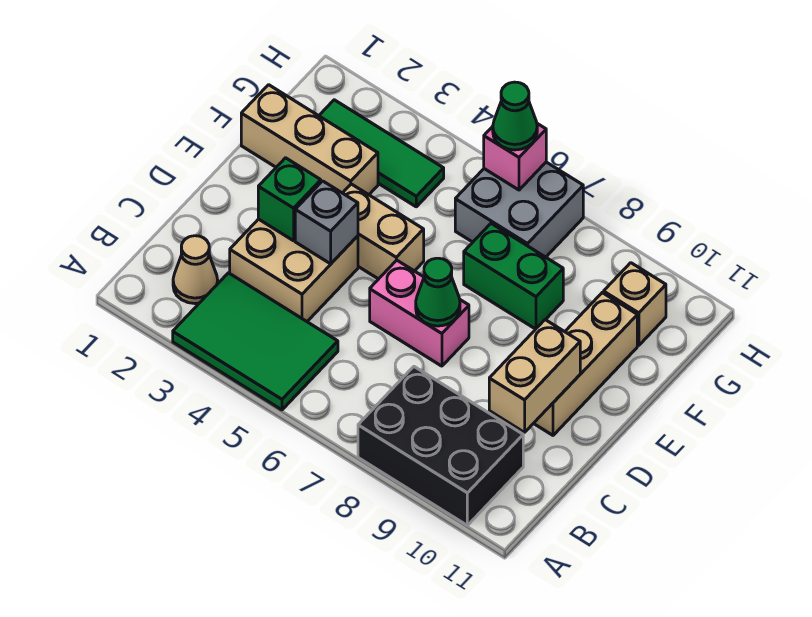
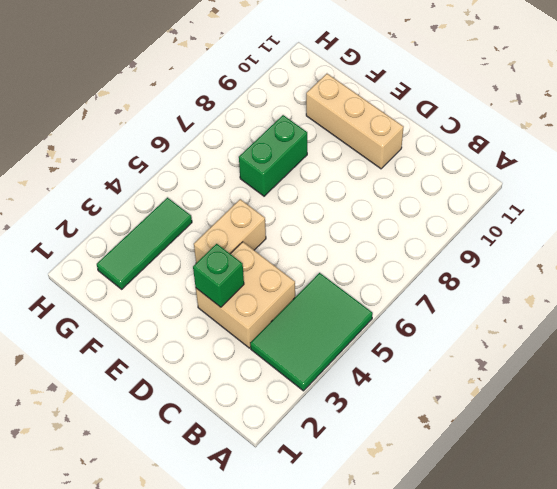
none -> black 2x3 brick [358,367,523,525]
none -> tan 1x1 cone [173,236,218,304]
none -> pink 1x2 brick [370,260,469,366]

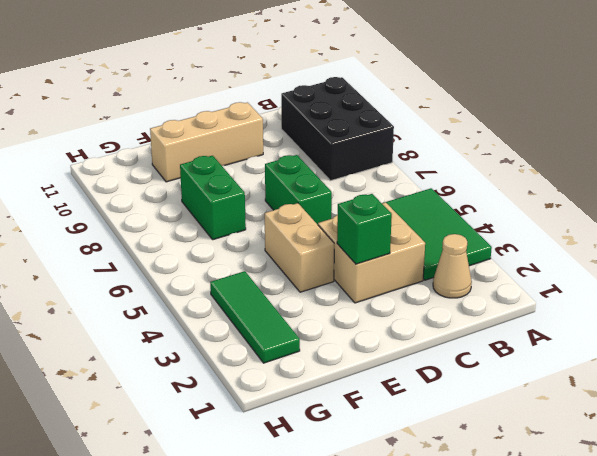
green 1x2 brick [265,155,332,225] -> pink 1x2 brick [370,260,469,366]
none -> tan 1x3 brick [241,85,378,195]
none -> grey 2x2 brick [455,162,583,257]
none -> tan 1x1 brick [604,263,666,346]

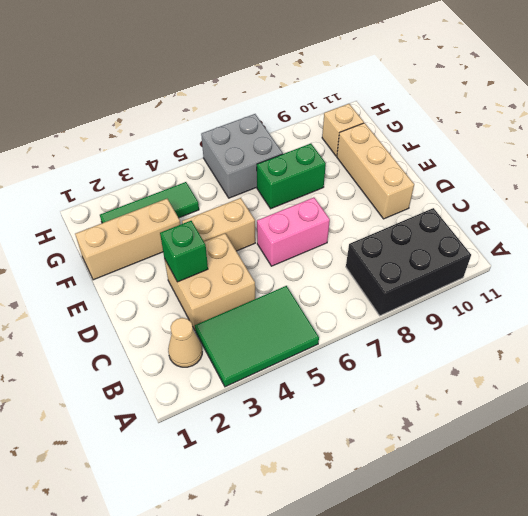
none -> tan 1x2 brick [489,320,580,432]
none -> grey 1x1 brick [295,181,358,264]
none -> green 1x1 cone [416,258,460,326]

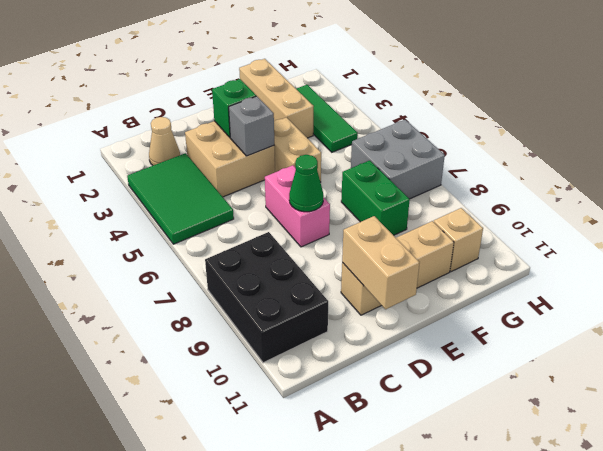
tan 1x2 brick [342,216,420,309] -> tan 1x2 brick turned to [489,320,580,432]
none -> pink 1x1 brick [484,124,546,190]
none -> green 1x1 cone [493,82,537,150]

